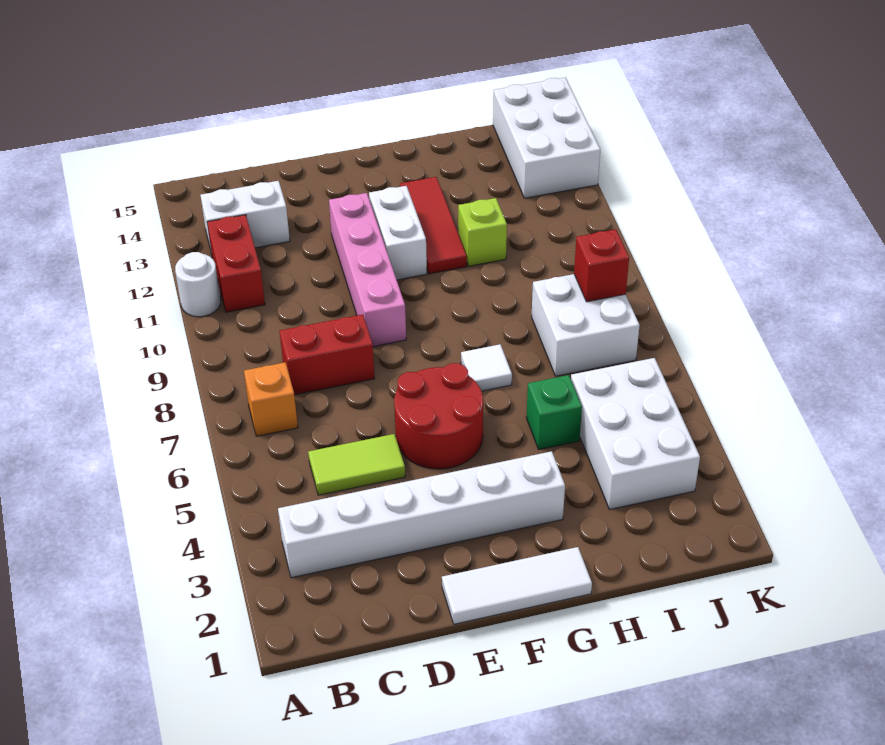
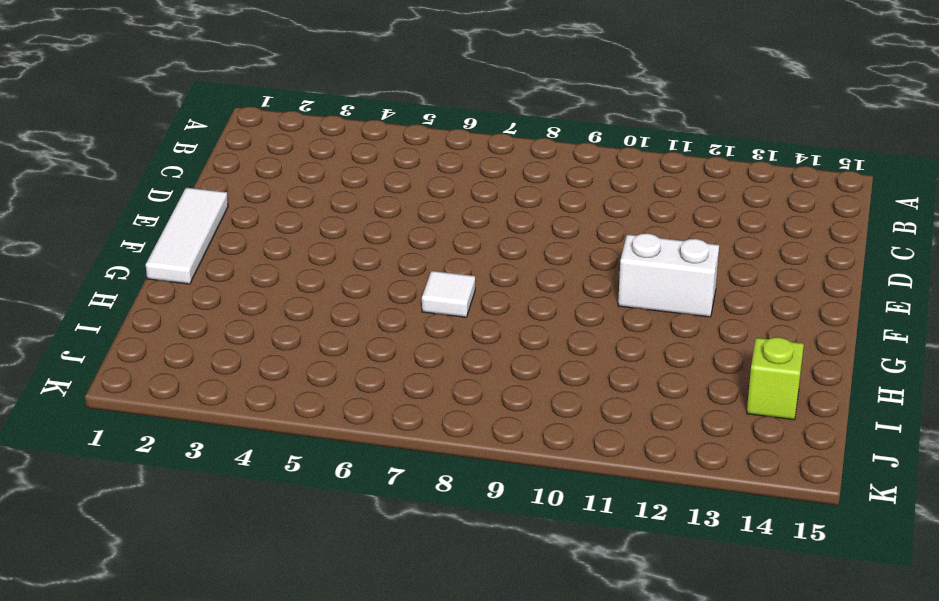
lime 1x1 brick [747,337,804,420] -> lime 1x1 brick moved to [458,198,507,266]
none -> white 1x1 round brick [175,252,221,317]
none -> white 1x6 brick [278,451,565,578]
none -> orange 1x1 brick [244,362,298,436]

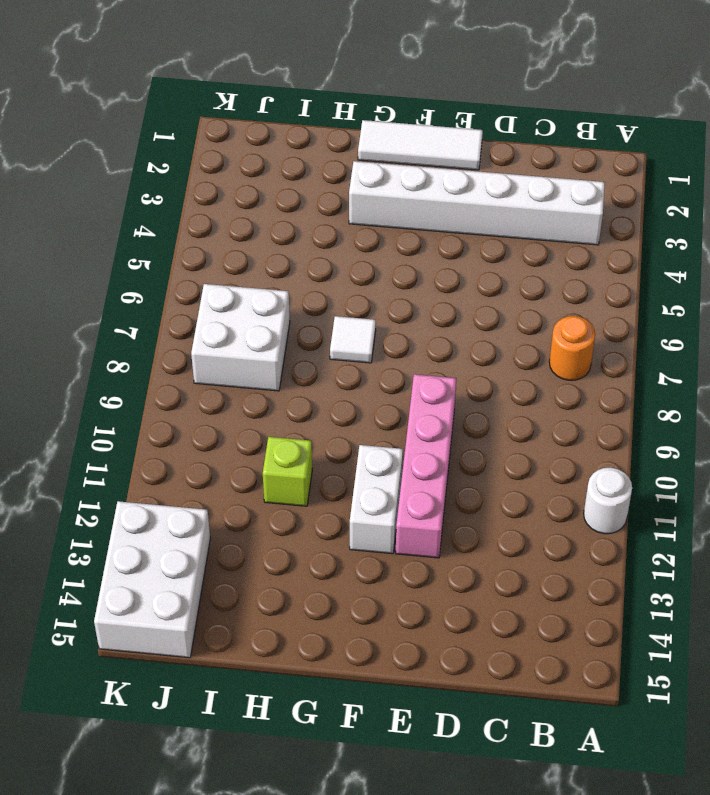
orange 1x1 round brick [549,316,595,380] -> orange 1x1 brick [244,362,298,436]
none -> red 1x2 brick [207,215,265,312]
none -> white 1x2 brick [201,181,290,254]
none -> lime 1x2 tile [308,434,405,495]

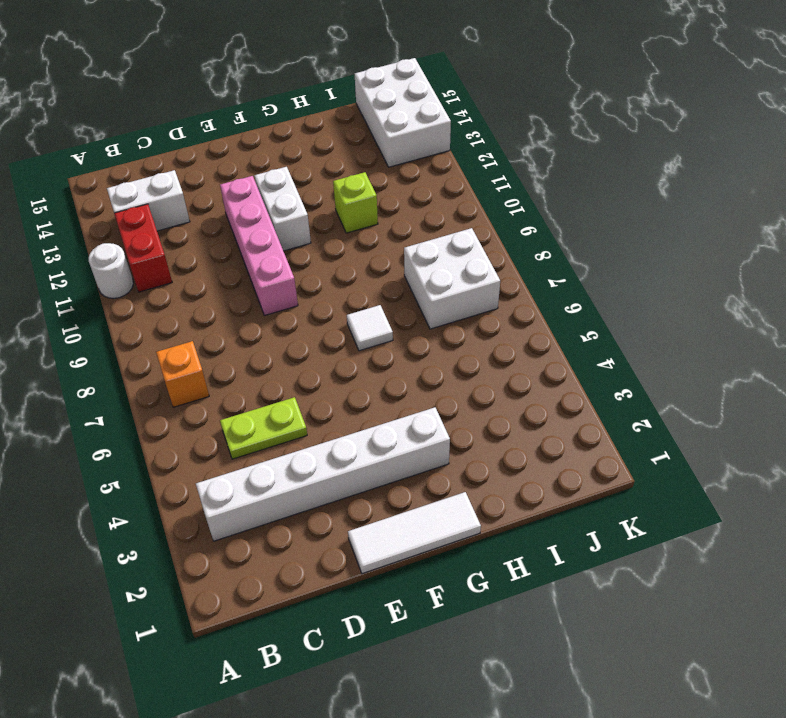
lime 1x2 plate [220,397,307,459] -> lime 1x2 tile [308,434,405,495]
none -> red 1x2 brick [280,315,374,395]
none -> red 2x2 round brick [394,363,483,469]
none -> red 1x3 tile [400,177,467,274]

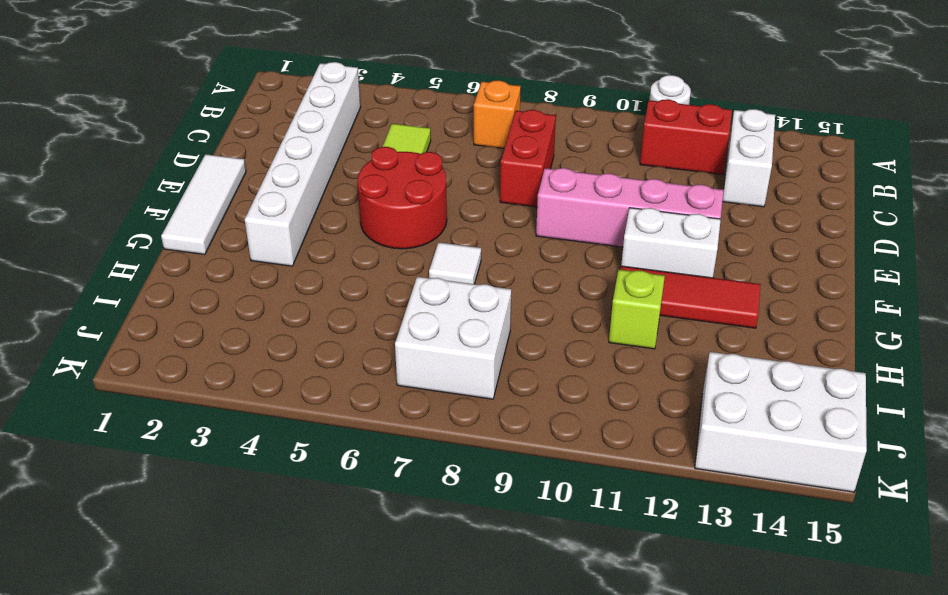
none -> green 1x1 brick [526,375,582,449]
none -> white 2x3 brick [571,358,700,509]
none -> red 1x1 brick [574,229,629,302]

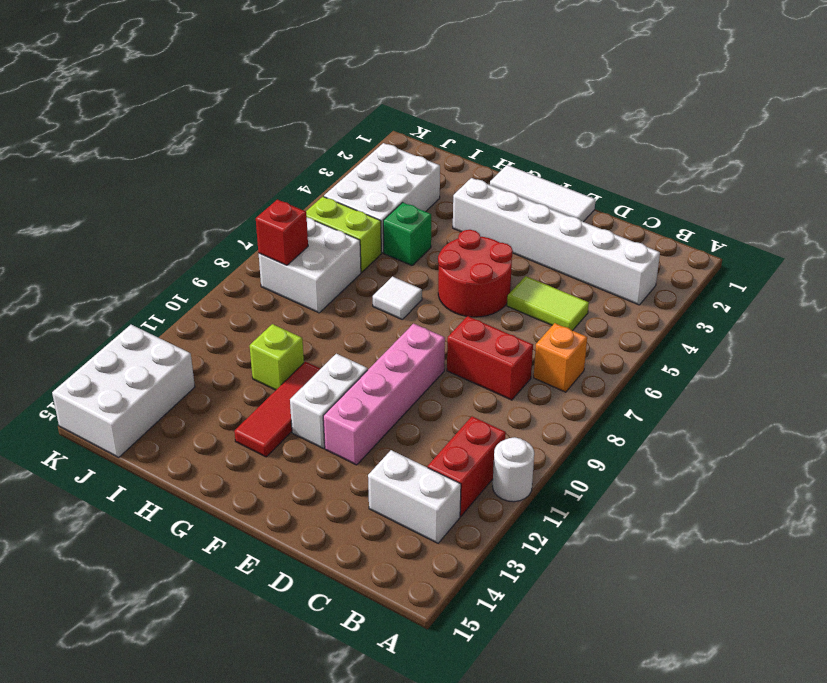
lime 1x2 brick [306,197,381,272] -> none

